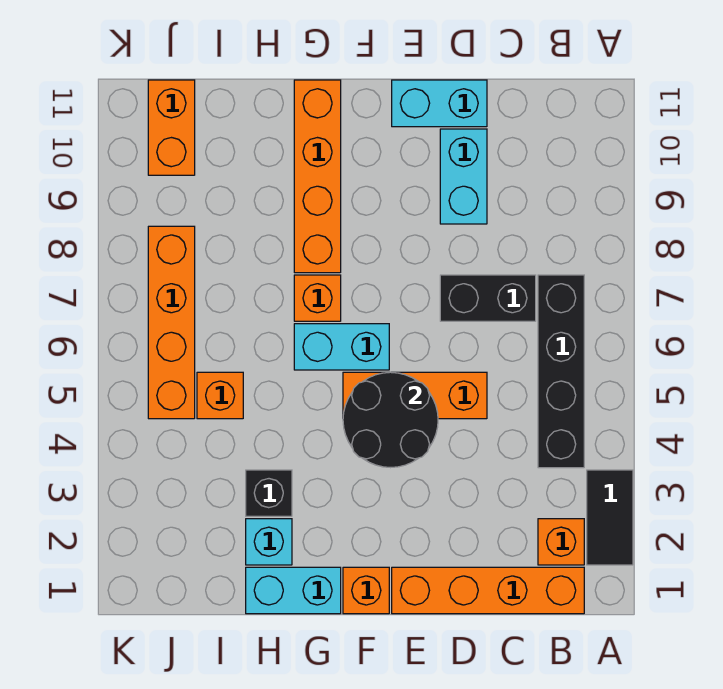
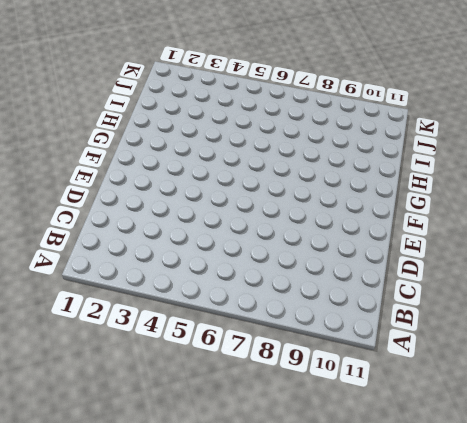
none -> black 1x2 tile [587,470,633,565]
none -> orange 1x4 brick [392,567,584,614]
none -> orange 1x1 brick [538,519,584,565]

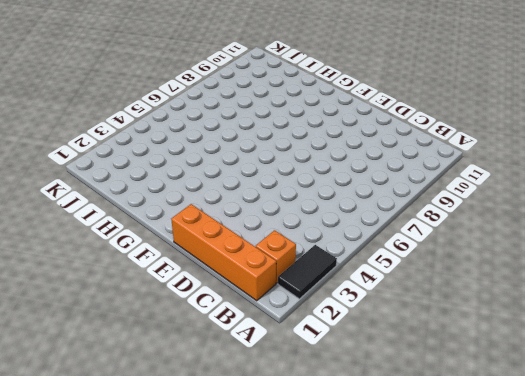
none -> black 1x4 brick [538,275,584,468]
none -> black 1x2 brick [440,275,536,321]
none -> orange 1x3 brick [343,372,487,419]

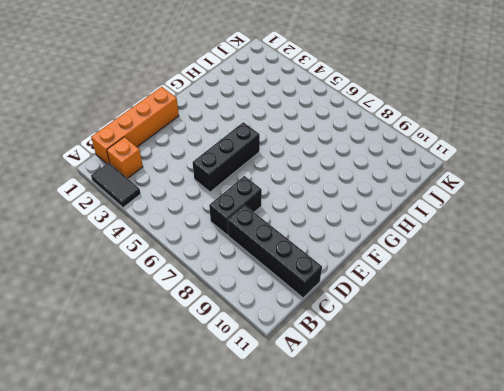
black 1x4 brick [228,205,322,298] -> black 1x4 brick moved to [538,275,584,468]
black 1x3 brick [192,122,260,192] -> orange 1x3 brick [343,372,487,419]
none -> cyan 1x2 brick [440,129,487,224]
none -> cyan 1x2 brick [392,80,487,127]
none -> orange 1x1 brick [343,567,389,614]

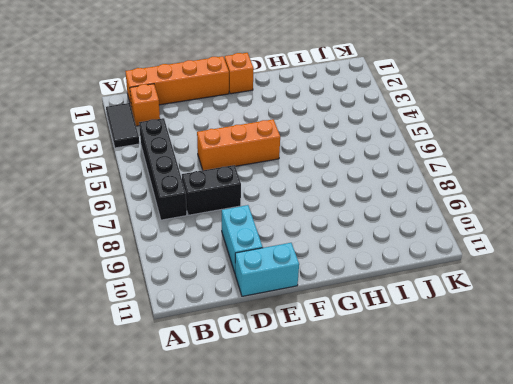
none -> cyan 1x2 brick [294,324,389,370]
none -> cyan 1x2 brick [246,567,341,614]
none -> orange 1x1 brick [294,275,341,321]

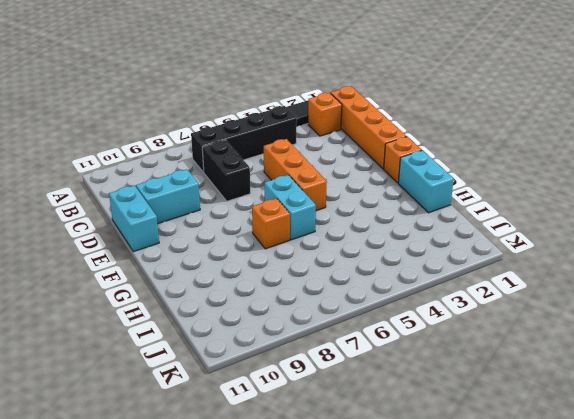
none -> orange 1x4 brick [294,80,341,273]
none -> cyan 1x1 brick [246,519,292,565]
none -> black 1x1 brick [246,470,292,516]

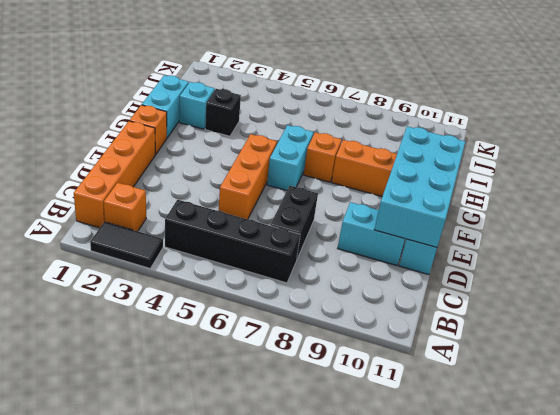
cyan 2x4 brick [374,126,465,247] -> none
none -> orange 1x1 brick [197,372,243,419]
none -> orange 1x4 brick [148,226,195,419]
none -> orange 1x2 brick [148,80,195,175]

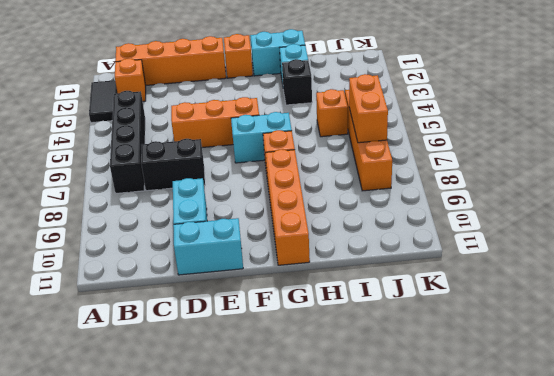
orange 1x2 brick [349,74,388,143] -> orange 1x2 brick moved to [148,80,195,175]
none -> black 2x2 round brick [343,372,438,468]

